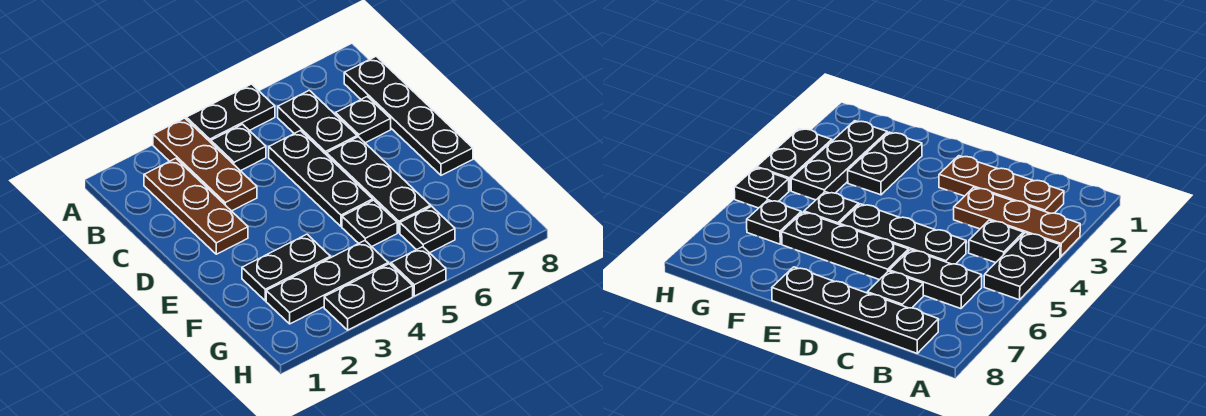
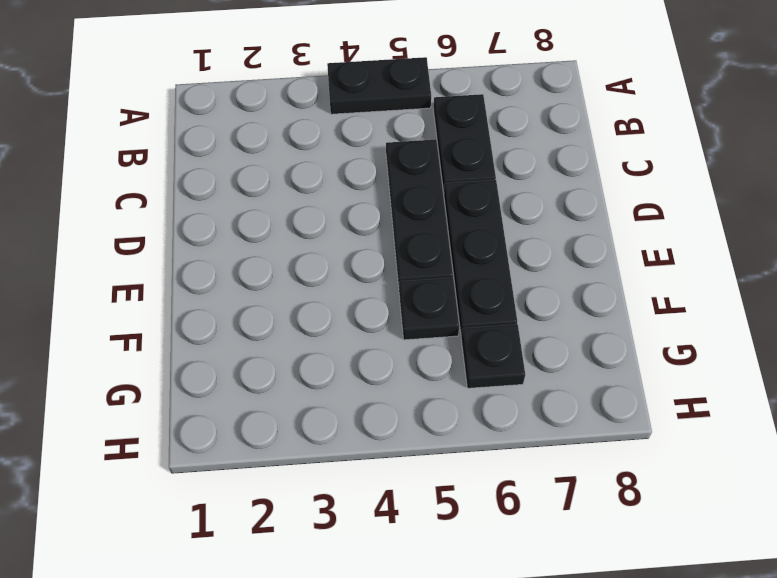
none -> brown 1x3 plate [153,118,257,211]
none -> brown 1x3 plate [144,158,248,254]
none -> black 1x1 plate [211,124,266,171]

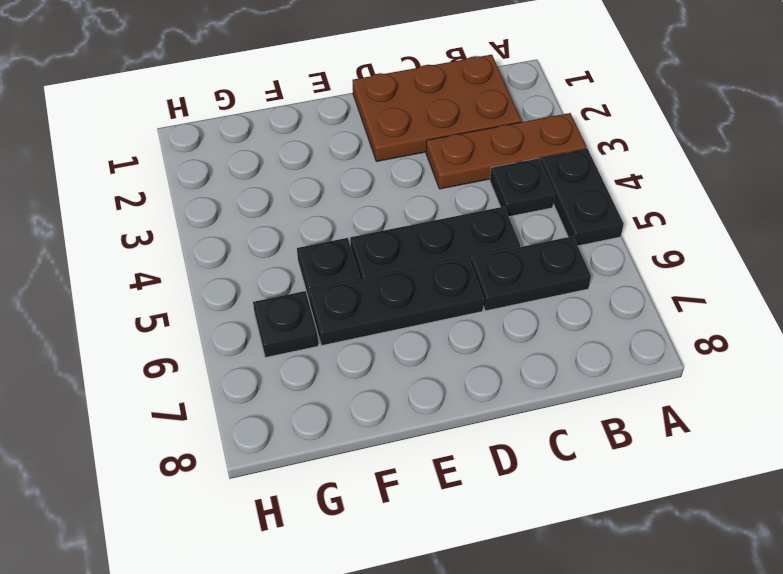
brown 2x3 plate [353,55,521,161] -> brown 1x3 plate [144,158,248,254]
none -> black 1x4 plate [344,56,473,175]
none -> black 1x1 plate [336,97,391,143]
none -> black 1x2 plate [242,234,330,301]

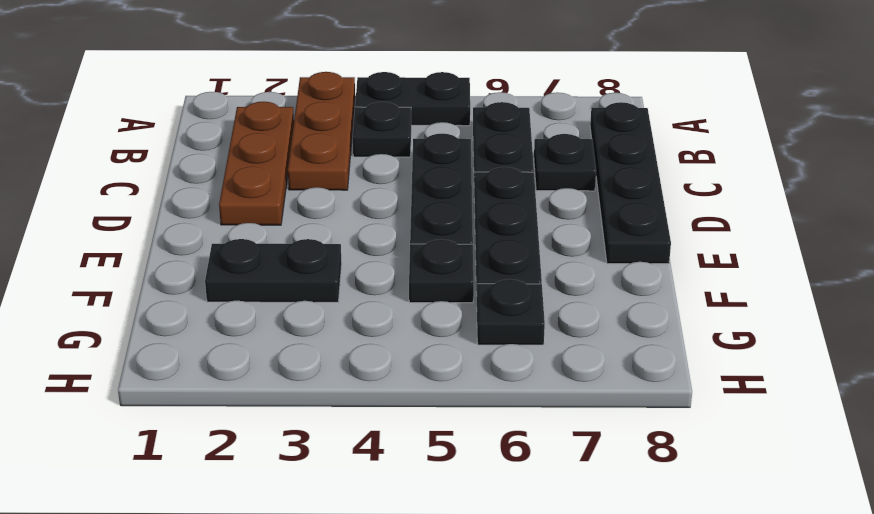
none -> black 1x3 plate [266,241,388,324]
none -> black 1x2 plate [324,264,413,330]
none -> black 1x1 plate [391,247,446,296]

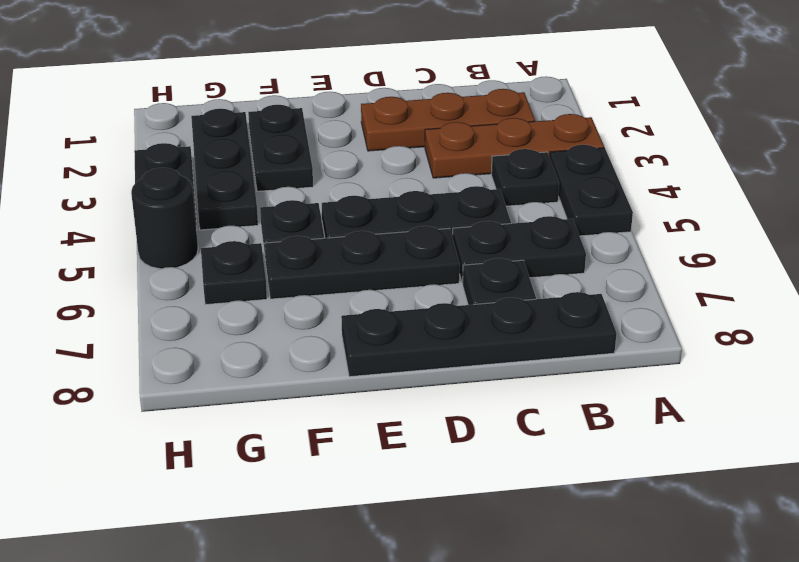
black 1x1 round brick [131,168,198,269] -> black 1x1 plate [391,247,446,296]

